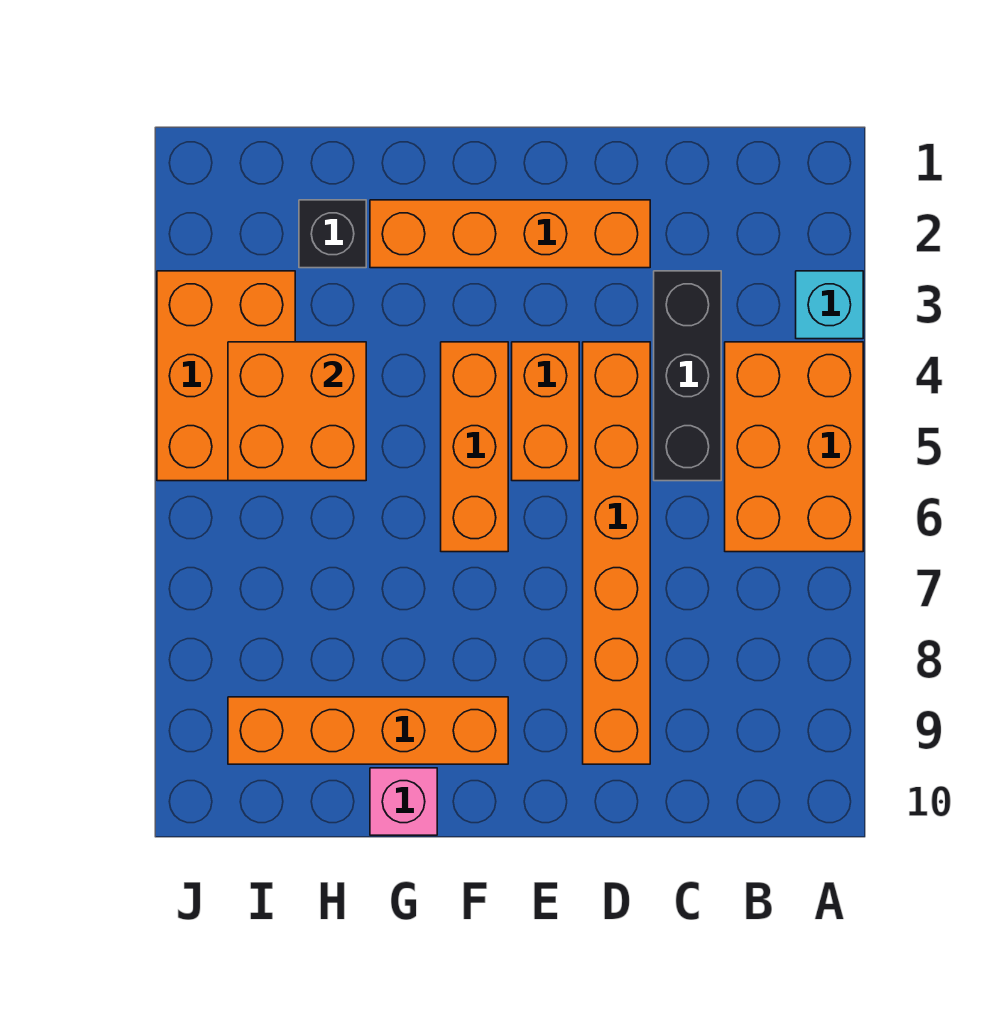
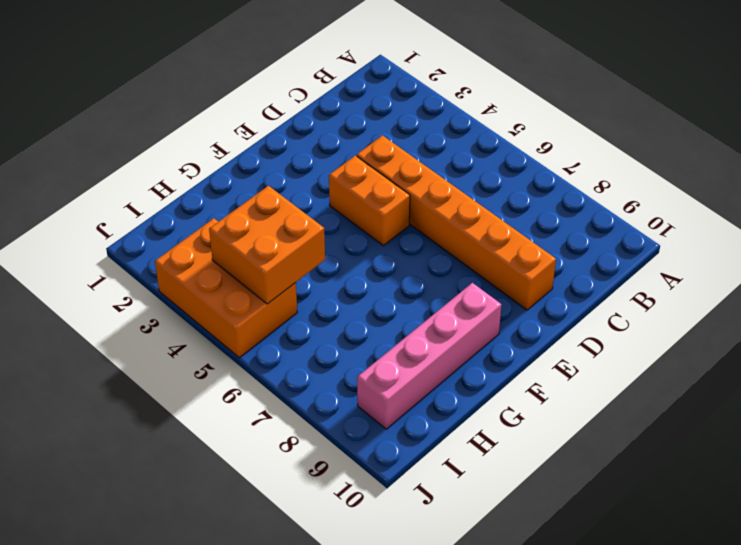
pink 1x4 brick [357,283,501,429] -> orange 1x4 brick [228,697,508,764]
none -> cyan 1x1 brick [796,271,863,339]
none -> orange 2x3 brick [725,342,863,552]
none -> black 1x3 brick [654,271,721,481]

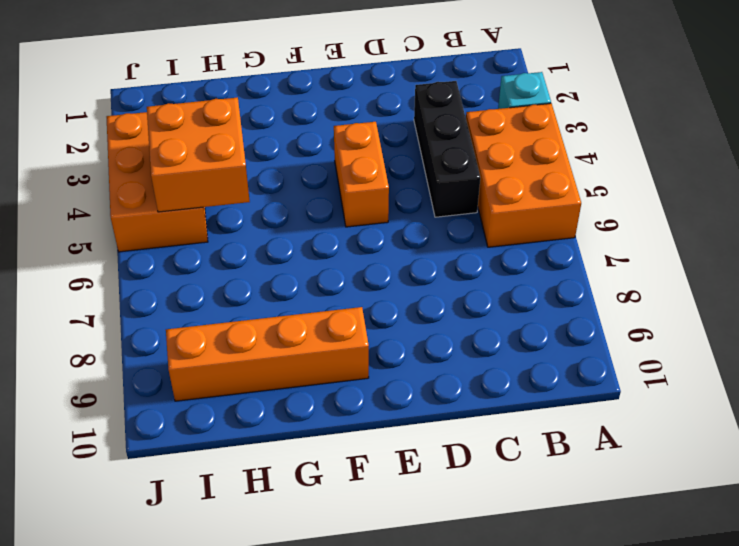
none -> orange 1x4 brick [370,200,650,268]
none -> orange 1x6 brick [583,342,650,764]
none -> orange 1x3 brick [441,342,508,552]

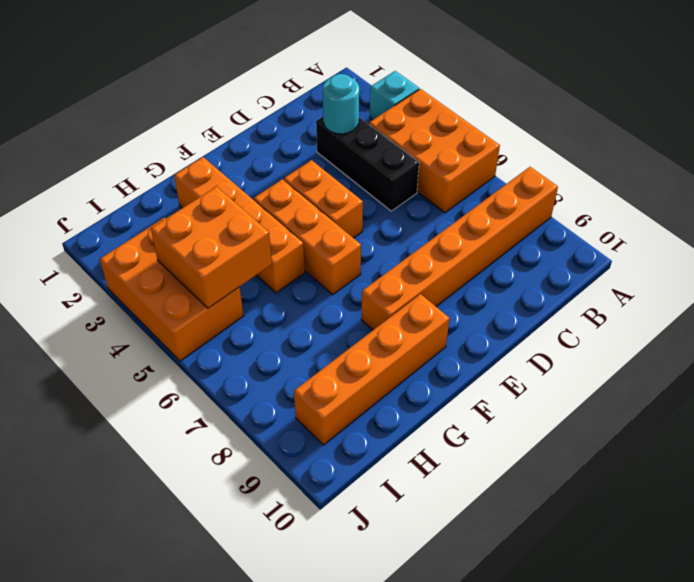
orange 1x6 brick [361,167,558,330] -> orange 1x6 brick turned to [583,342,650,764]
cyan 1x1 round brick [323,74,359,134] -> none
orange 1x4 brick [174,157,305,293] -> orange 1x4 brick turned to [370,200,650,268]
none -> pink 1x1 brick [370,768,437,835]
none -> black 1x1 brick [299,200,366,268]

